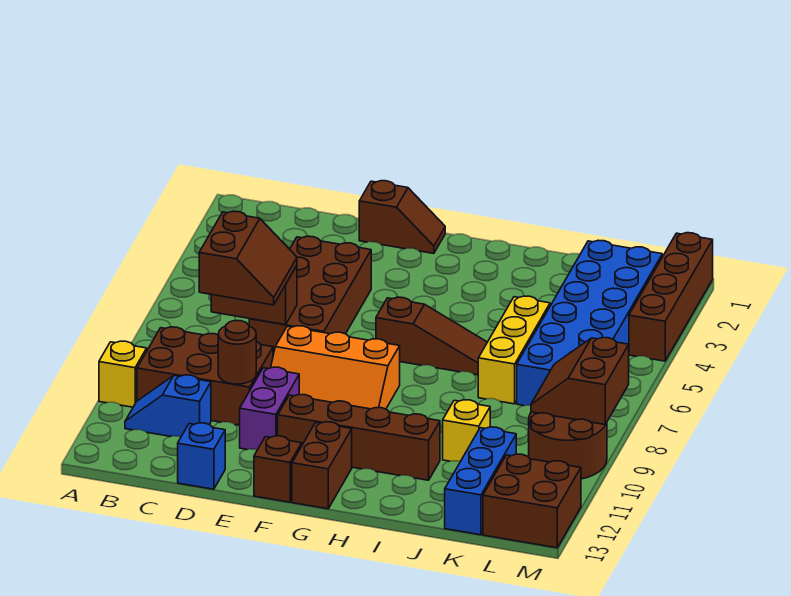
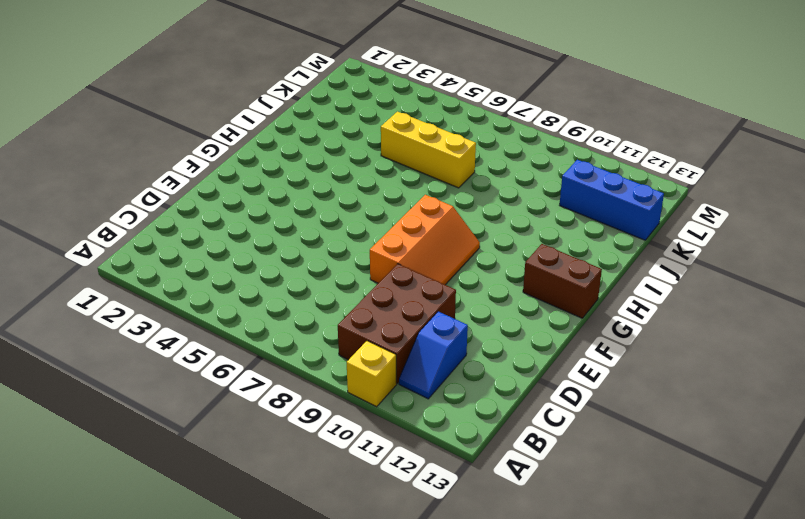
none -> brown 2x4 brick [249,236,371,355]
none -> blue 1x1 brick [178,423,225,489]
none -> brown 1x2 slope [359,181,445,254]

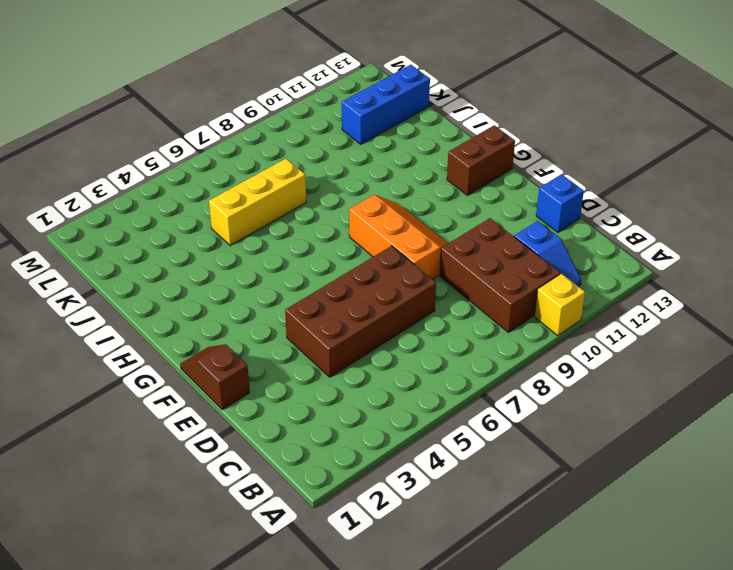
none -> purple 1x2 brick [240,367,299,450]
none -> brown 1x4 brick [278,395,440,480]
none -> brown 1x1 brick [254,436,302,502]

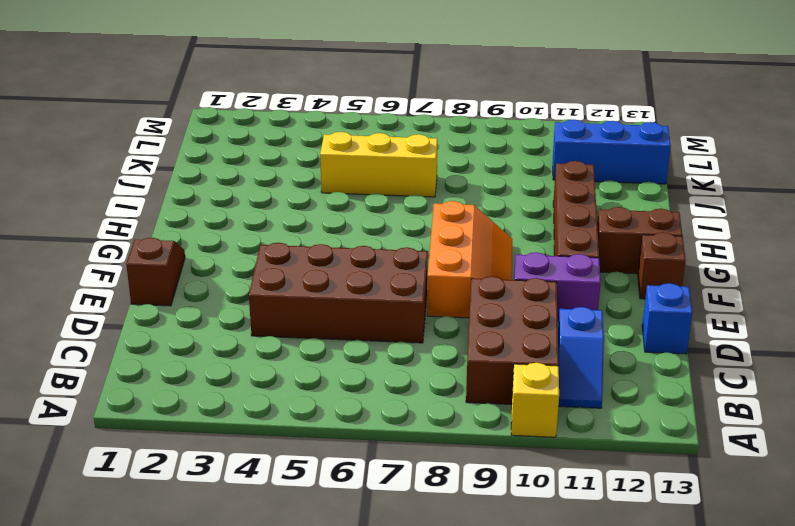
none -> brown 1x3 slope [376,297,487,375]
none -> yellow 1x1 brick [443,400,490,462]
none -> blue 2x6 brick [517,240,662,406]

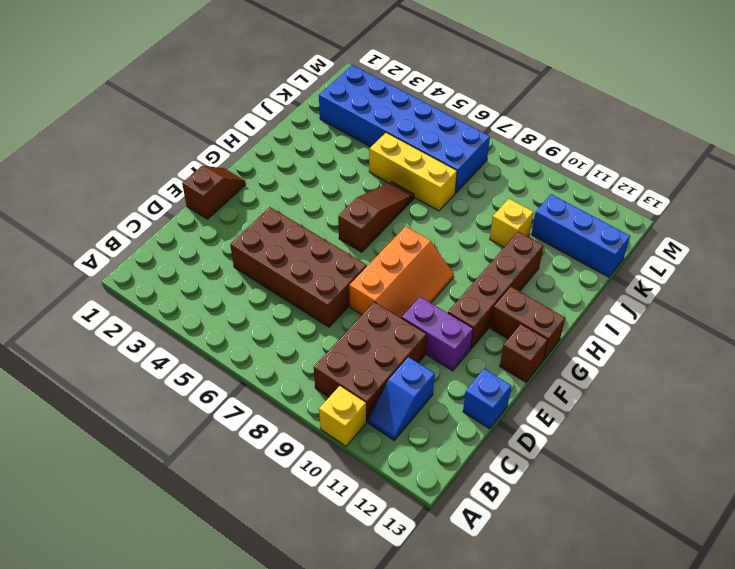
none -> brown 2x2 round brick [529,412,607,479]
none -> brown 2x2 brick [483,454,581,548]
none -> brown 1x4 brick [629,233,713,361]

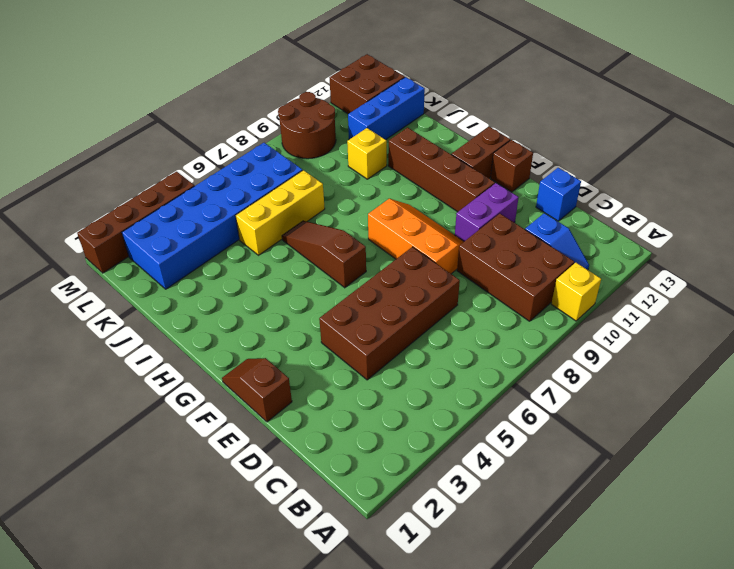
none -> brown 1x2 brick [211,266,297,325]
none -> brown 1x1 round brick [218,321,256,384]
none -> brown 2x2 slope [531,338,629,425]

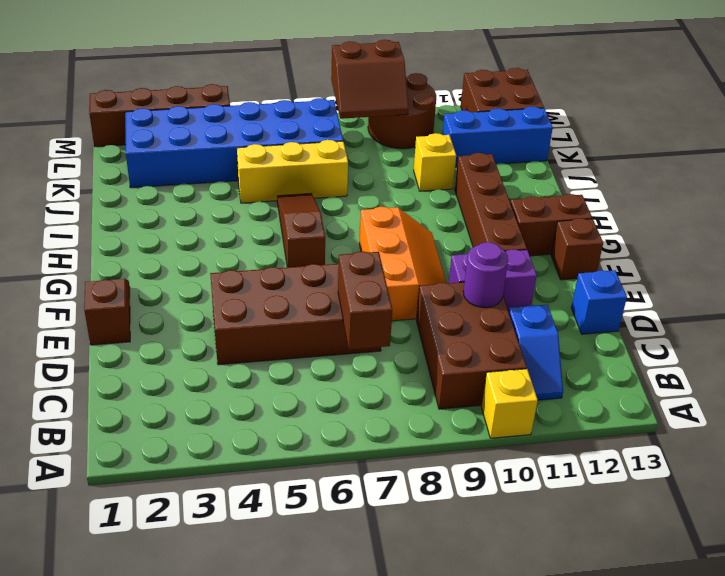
purple 1x1 round brick [463,242,508,308] -> brown 1x1 round brick [218,321,256,384]
none -> brown 2x2 slope [199,211,297,305]

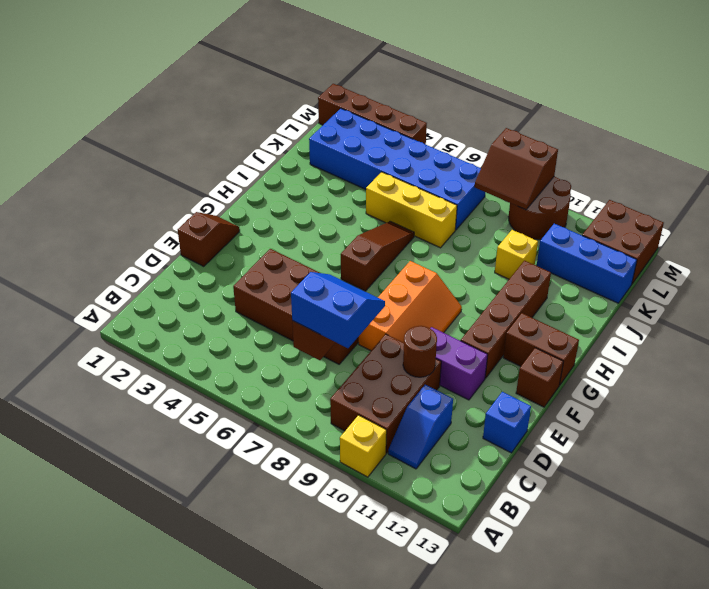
blue 2x2 slope [291,272,385,348] -> brown 2x2 slope [199,211,297,305]

